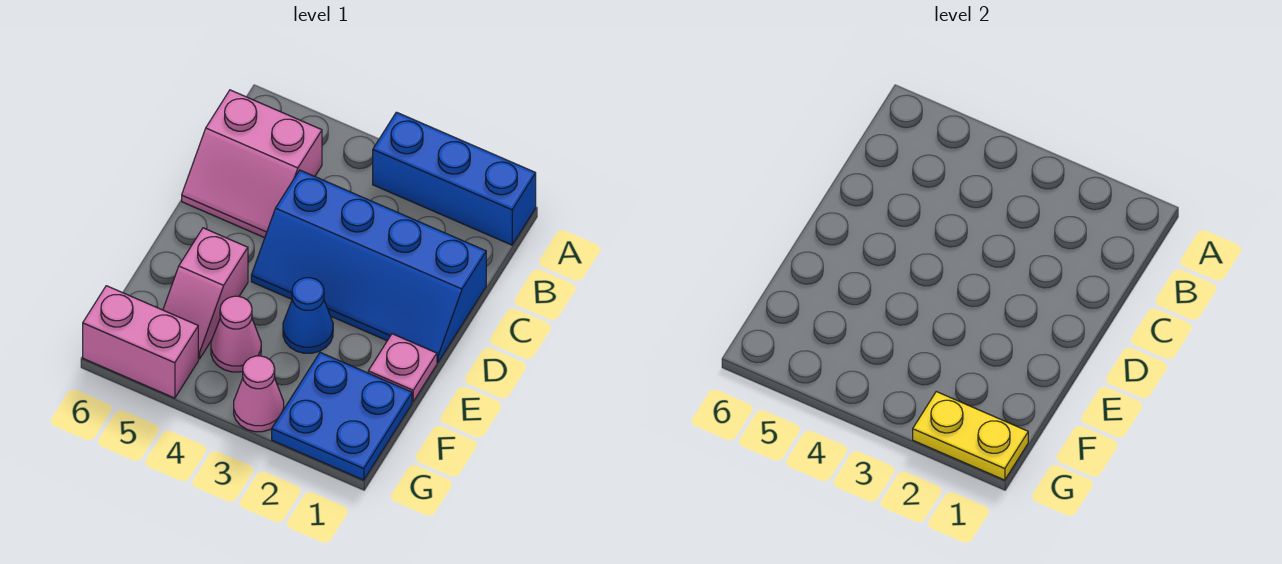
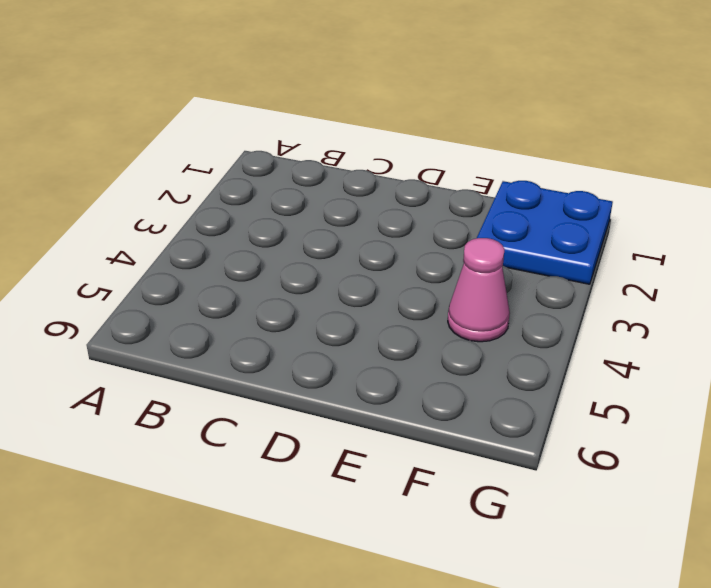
none -> blue 1x3 brick [373,112,536,245]
none -> pink 2x2 slope [182,90,322,238]

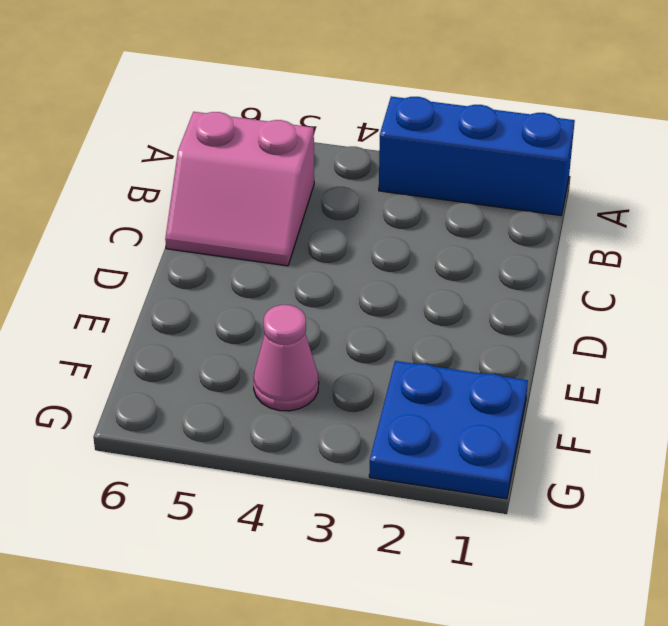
none -> blue 2x4 slope [251,170,486,363]
none -> pink 1x1 plate [368,334,437,402]

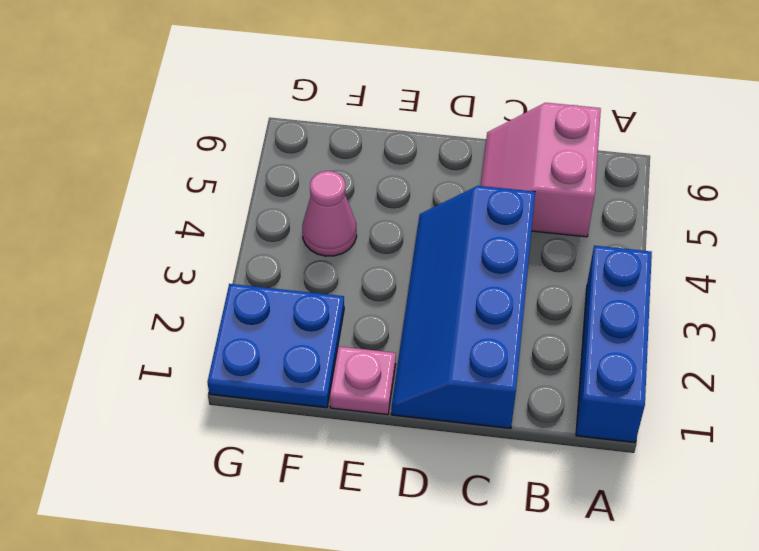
none -> blue 1x1 cone [283,278,333,353]
none -> pink 1x2 slope [163,228,248,359]

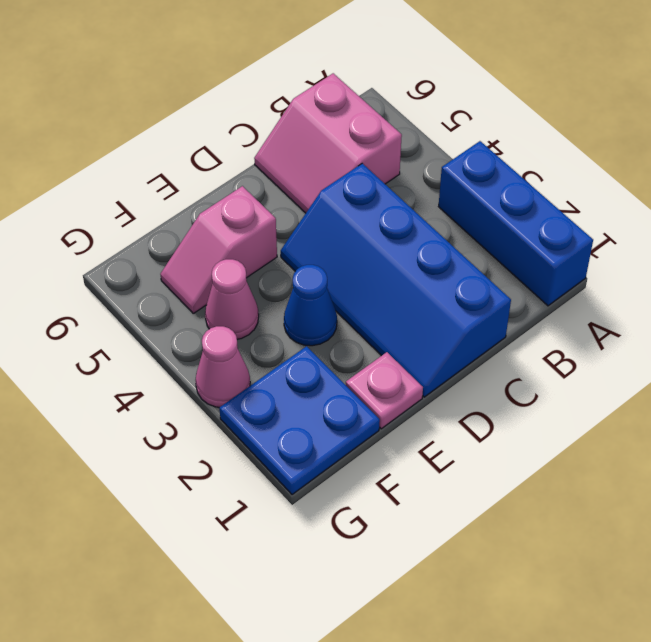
none -> pink 1x2 brick [83,286,198,398]
none -> yellow 1x2 plate [913,392,1028,480]

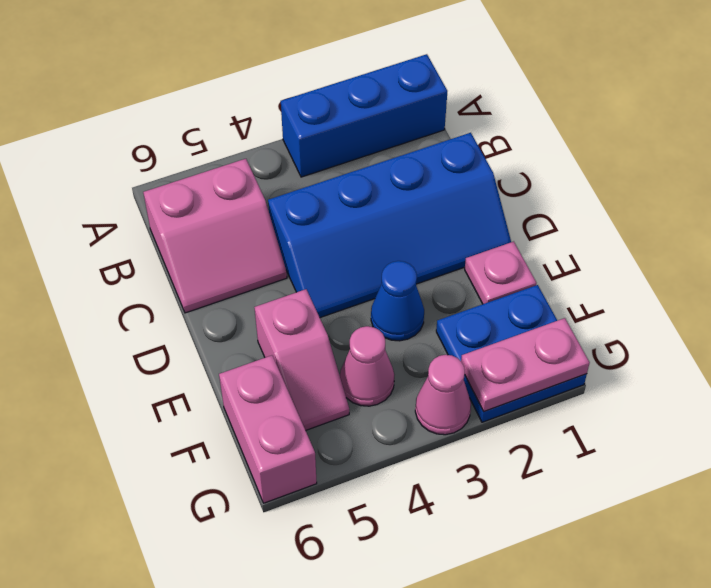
pink 1x2 brick [219,355,317,503] -> pink 1x2 brick turned to [83,286,198,398]
pink 1x2 plate [461,318,590,411] -> yellow 1x2 plate [913,392,1028,480]

